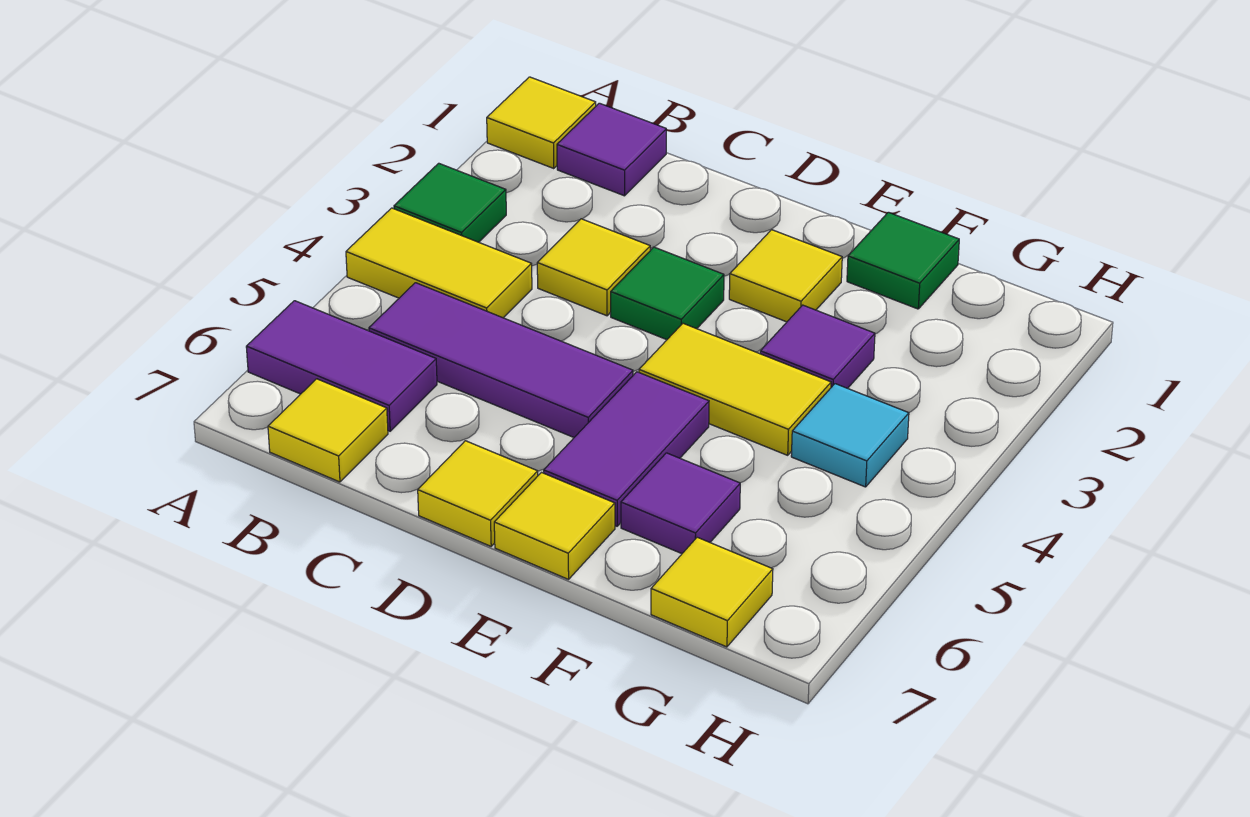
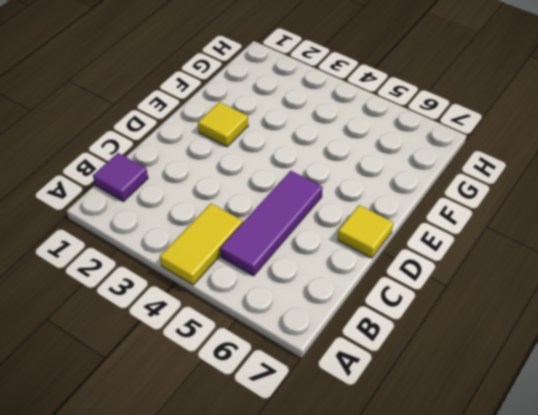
none -> yellow 1x1 tile [487,77,596,168]
none -> green 1x1 tile [394,163,506,242]
none -> purple 1x2 tile [246,301,437,431]

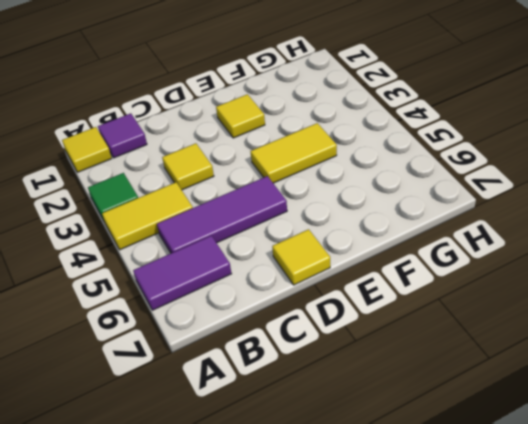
none -> yellow 1x1 tile [268,379,388,482]
none -> green 1x1 tile [611,247,724,340]
none -> purple 1x2 tile [544,372,709,526]

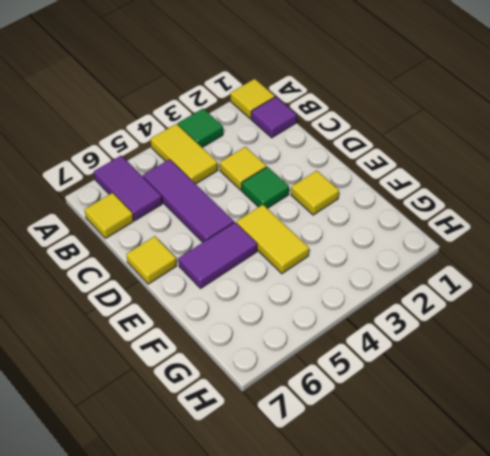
none -> yellow 1x1 tile [494,473,615,579]
none -> green 1x1 tile [847,212,959,309]
none -> purple 1x1 tile [760,305,875,388]

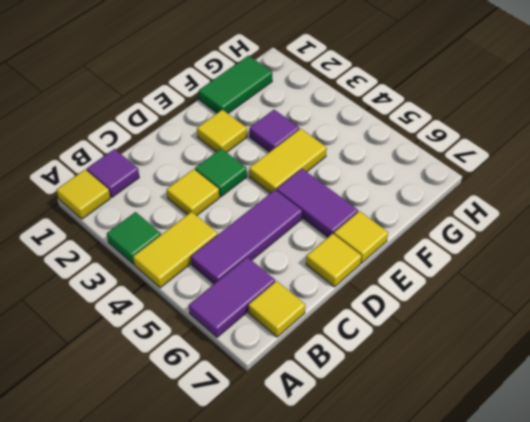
green 1x2 tile [199,56,272,113] -> green 1x1 tile [847,212,959,309]
none -> purple 1x1 tile [621,453,740,554]
none -> cyan 1x1 tile [791,384,909,487]
none -> yellow 1x1 tile [651,537,773,647]

